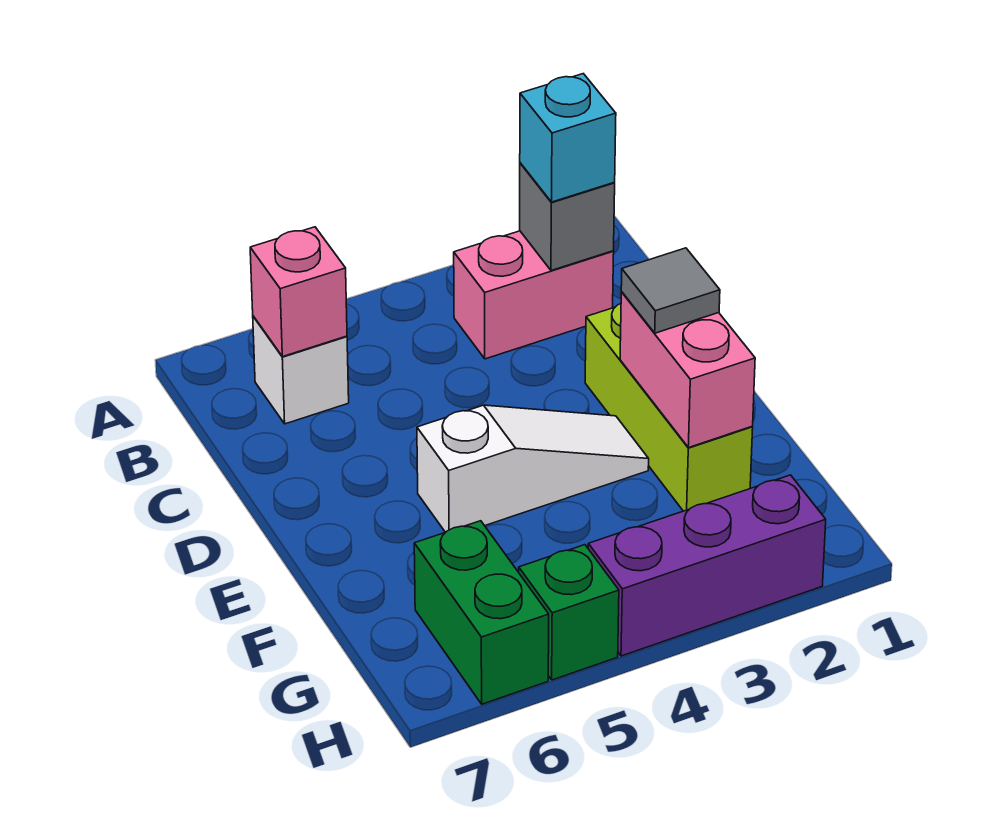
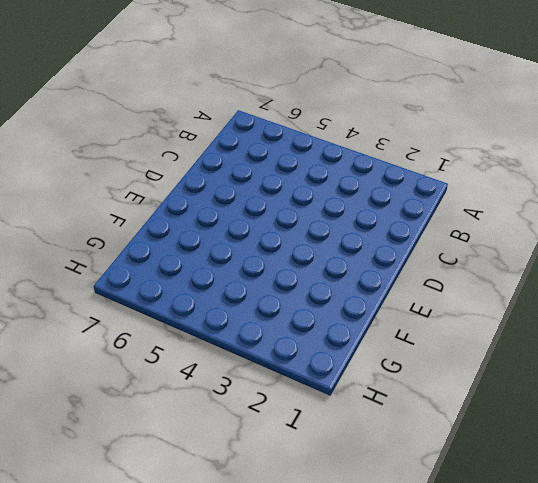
none -> pink 1x2 brick [454,231,614,359]
none -> white 1x1 brick [253,316,349,424]
none -> lime 1x3 brick [585,304,753,511]

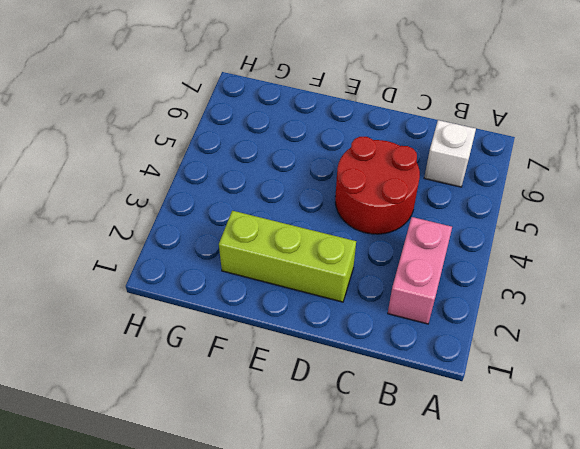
red 2x2 round brick [335,137,420,234] -> none
none -> white 1x3 slope [417,405,649,532]
none -> green 1x2 brick [414,521,549,704]
none -> purple 1x3 brick [588,475,826,656]

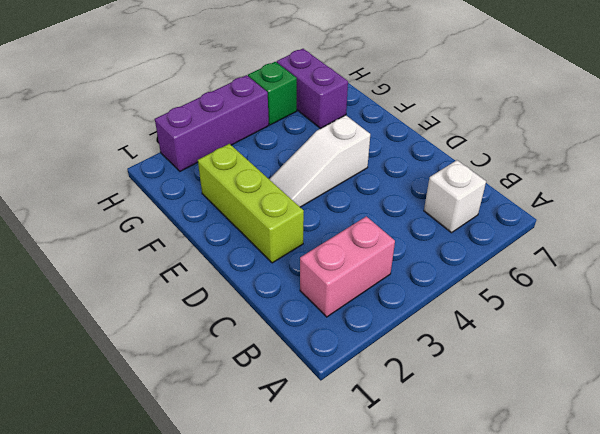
purple 1x2 brick [277,49,348,129] -> green 1x2 brick [414,521,549,704]
none -> grey 1x1 brick [520,163,615,271]
none -> pink 1x1 brick [250,227,347,357]
none -> pink 1x2 brick [620,292,755,448]

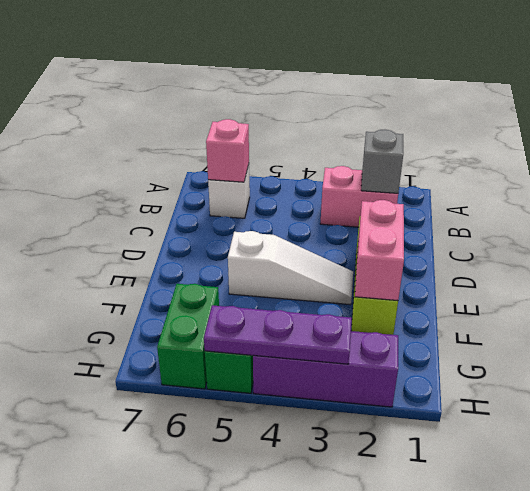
purple 1x3 plate [204,305,352,364] -> none
none -> cyan 1x1 brick [520,74,616,202]
none -> grey 1x1 tile [621,248,720,333]

